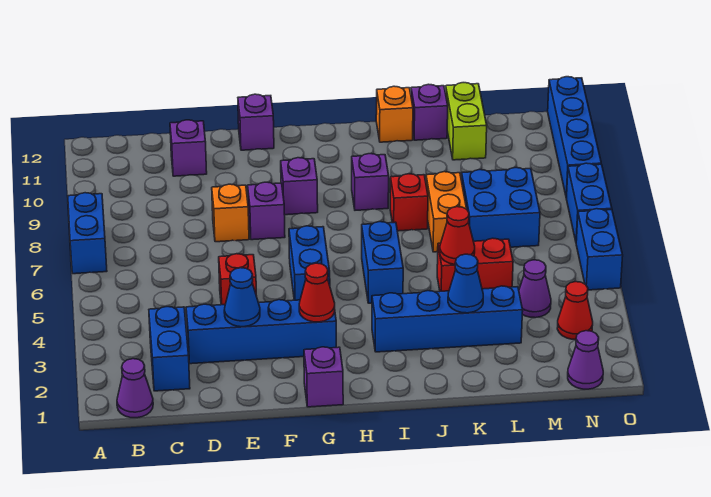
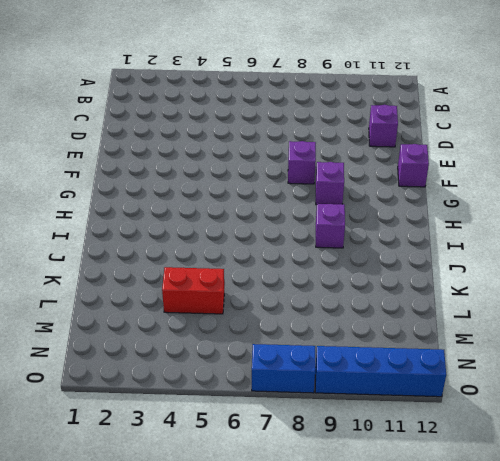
red 1x2 brick [162,267,224,314] -> red 1x2 brick turned to [437,238,513,291]
none -> blue 1x2 brick [68,193,107,274]
none -> purple 1x1 cone [117,359,153,418]
none -> blue 1x2 brick [149,307,190,391]
none -> blue 1x4 brick [186,300,336,364]

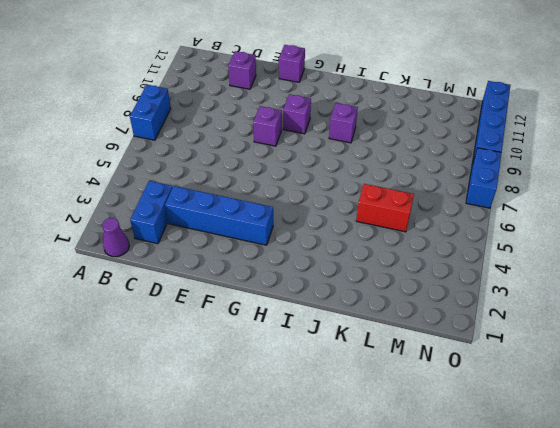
none -> red 1x1 brick [219,254,256,305]
none -> orange 1x1 brick [212,184,249,242]
none -> purple 1x1 brick [304,347,343,407]
none -> blue 1x2 brick [289,226,330,300]

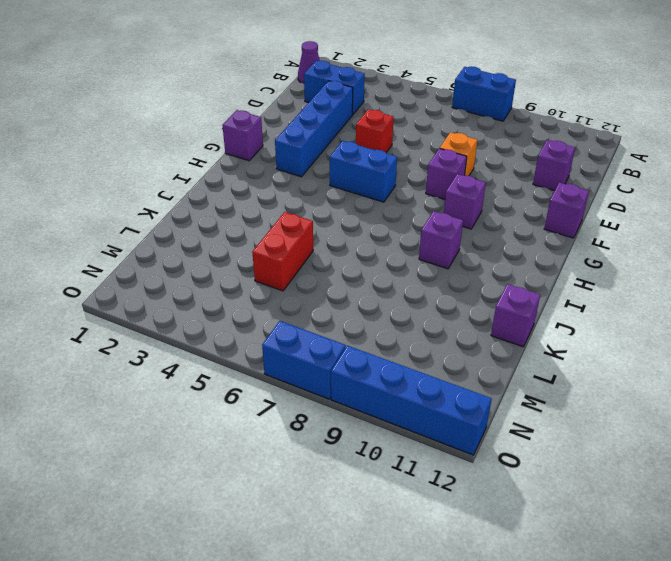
none -> blue 1x4 brick [372,286,523,352]
none -> blue 1x2 brick [362,222,403,303]
none -> red 1x1 brick [390,174,428,231]
none -> orange 1x1 brick [376,86,413,142]

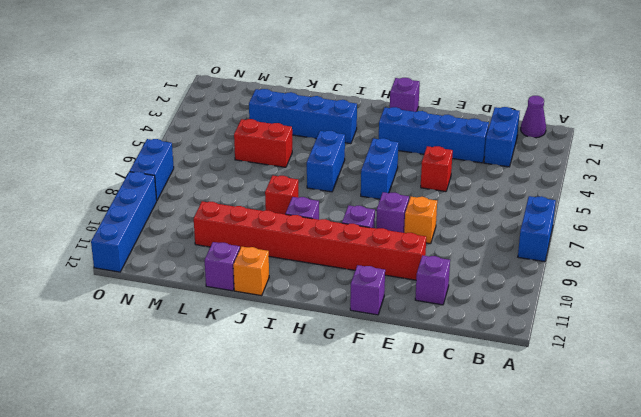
red 1x8 brick [194,201,426,280] -> none
none -> orange 1x2 brick [426,172,467,252]
none -> blue 2x2 brick [461,168,540,247]
none -> lime 1x2 brick [446,83,487,160]
none -> purple 1x1 cone [519,260,551,318]

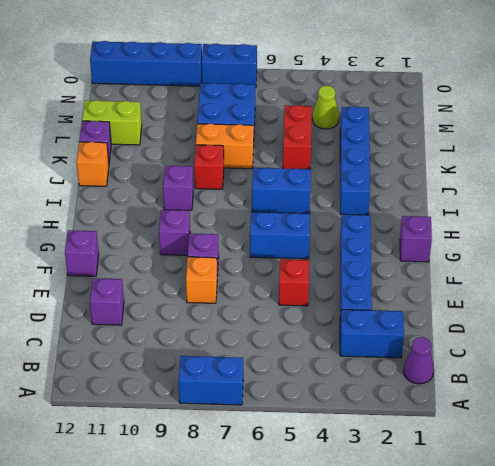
lime 1x1 cone [312,85,339,129] -> purple 1x1 cone [519,260,551,318]
none -> purple 1x1 cone [568,331,603,389]
none -> red 1x1 cone [557,282,593,340]
none -> blue 1x2 brick [576,209,623,290]
none -> blue 1x1 cone [224,268,260,327]

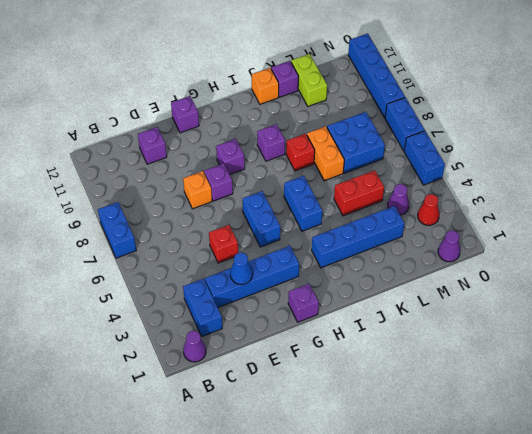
none -> red 1x1 cone [299,263,335,322]
none -> blue 1x1 cone [448,254,483,313]
none -> red 1x1 cone [440,207,475,264]

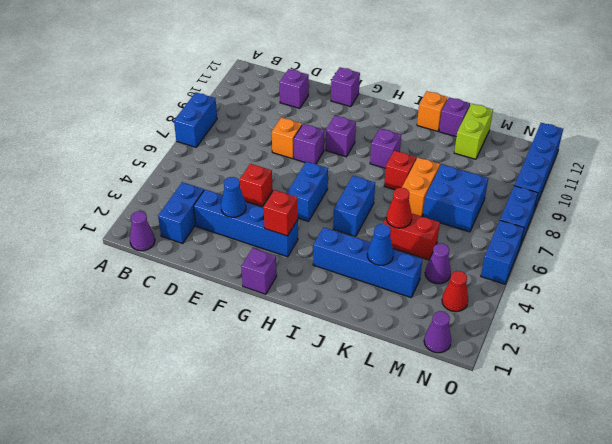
red 1x1 brick [264,190,298,236] -> red 1x1 cone [299,263,335,322]

